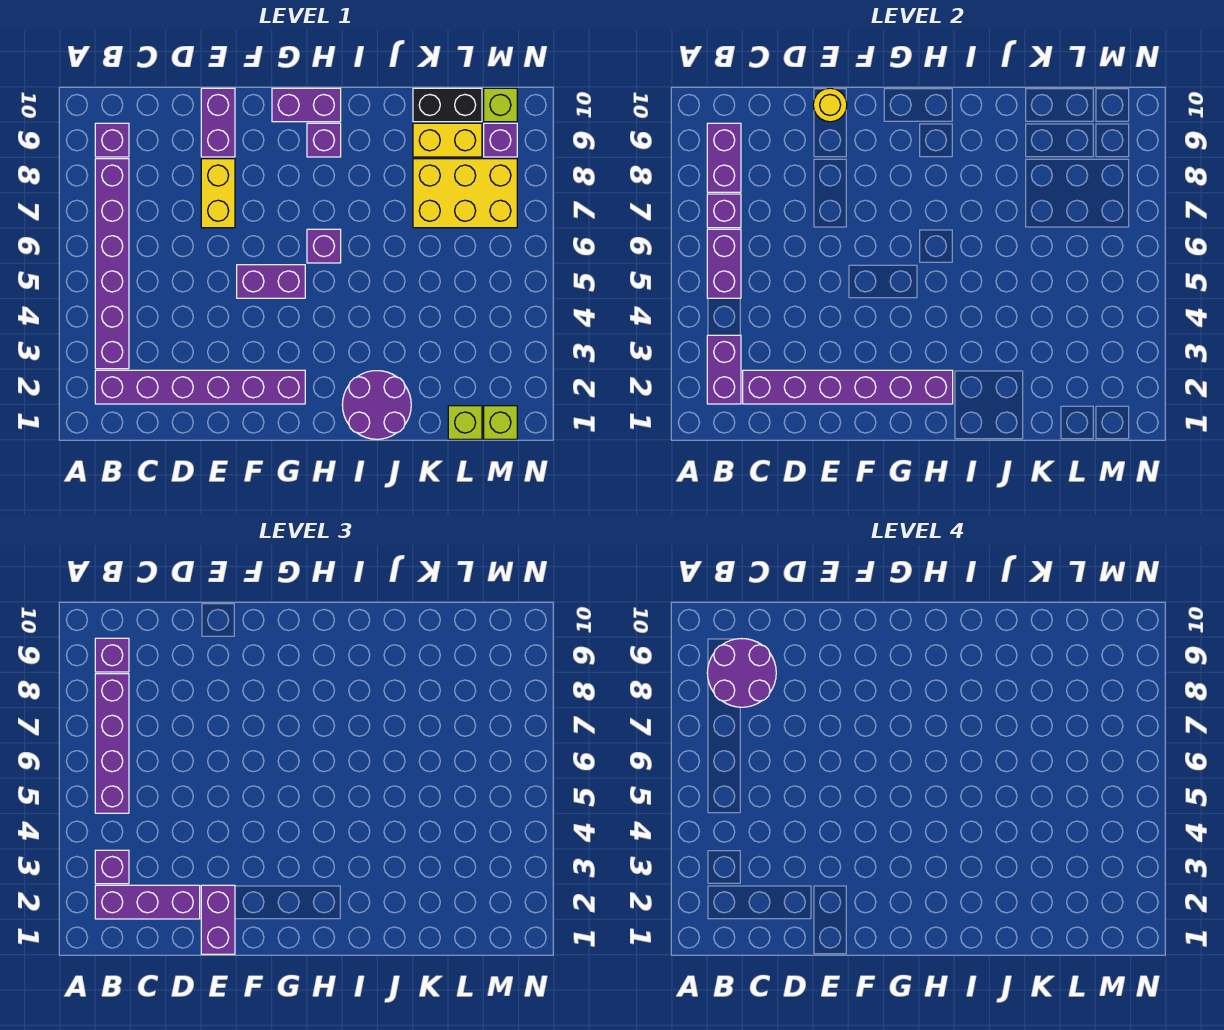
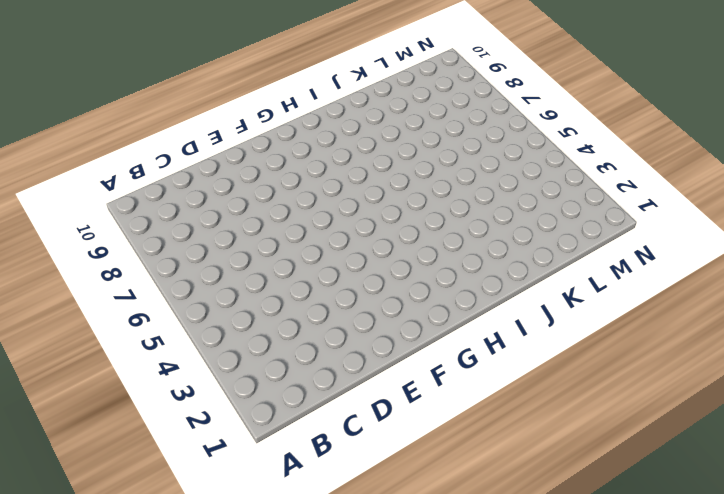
none -> purple 1x6 brick [95,370,305,404]
none -> purple 1x6 brick [95,159,129,369]
none -> purple 1x1 brick [95,123,129,157]

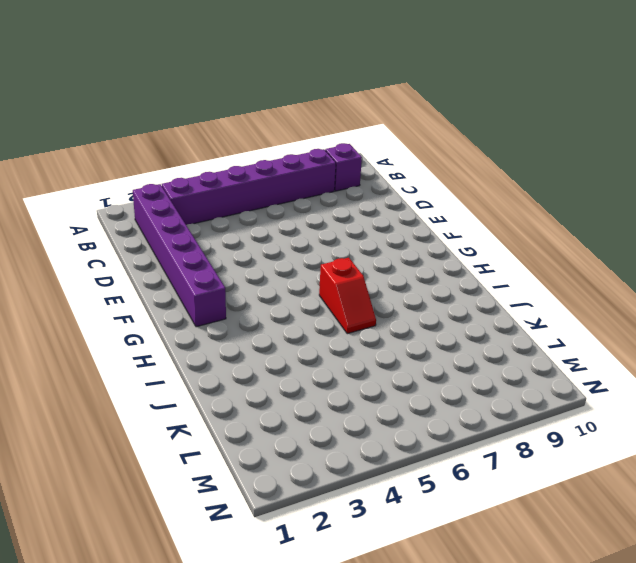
red 1x2 slope [319,258,376,334] -> purple 1x1 brick [307,229,341,263]
none -> yellow 1x2 brick [201,159,235,228]
none -> purple 1x2 brick [201,88,235,157]
none -> purple 1x2 brick [237,265,305,298]

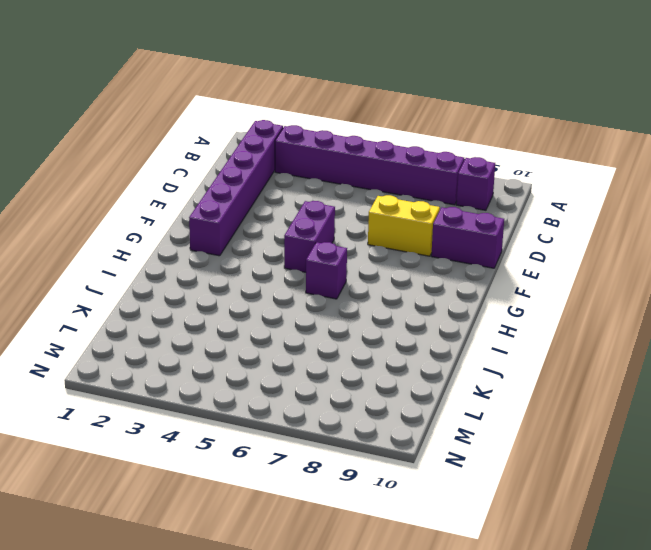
none -> purple 1x2 brick [272,88,341,122]
none -> purple 1x1 brick [307,123,341,157]
none -> purple 2x2 round brick [342,371,411,439]

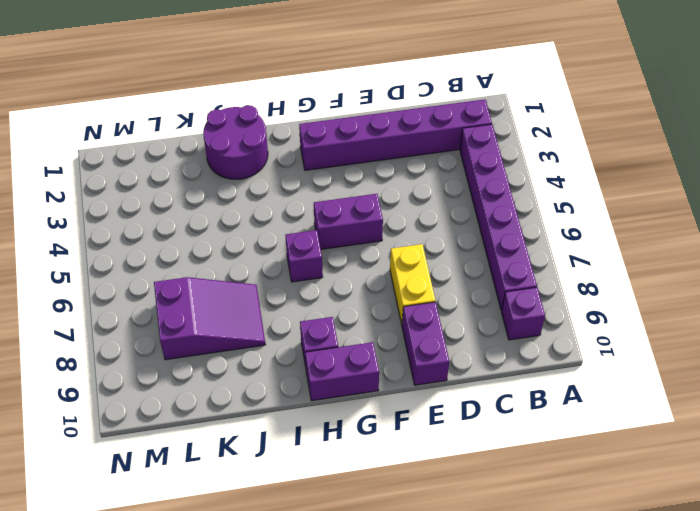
purple 2x3 slope [154,277,265,360] -> yellow 2x3 brick [413,159,517,228]
none -> yellow 1x2 brick [413,123,482,157]
none -> black 1x2 brick [413,88,482,122]
none -> lime 1x1 brick [448,406,482,439]

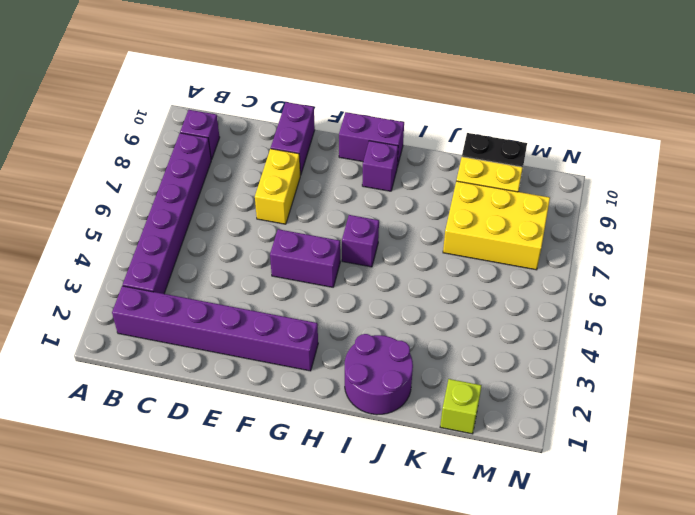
none -> lime 1x1 brick [484,406,517,439]
none -> purple 1x1 brick [484,123,517,157]
none -> lime 1x1 brick [484,88,517,122]

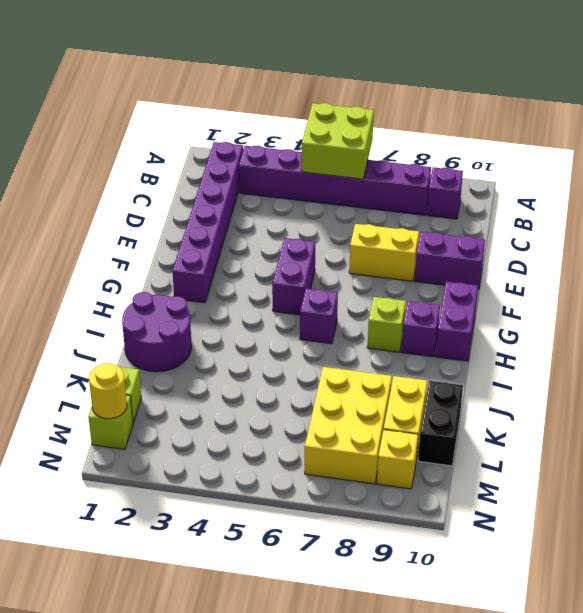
lime 2x2 brick [302,103,374,179] -> purple 1x2 brick [707,229,741,298]
lime 1x1 brick [367,297,406,352] -> lime 1x1 brick moved to [484,88,517,122]
yellow 1x1 round brick [89,363,127,419] -> yellow 1x1 round brick moved to [813,88,847,122]
yellow 1x1 brick [377,430,418,489] -> purple 1x1 brick [484,123,517,157]
none -> purple 1x2 brick [707,335,741,404]
none -> purple 1x1 brick [707,194,741,228]
none -> purple 1x2 brick [707,123,741,192]

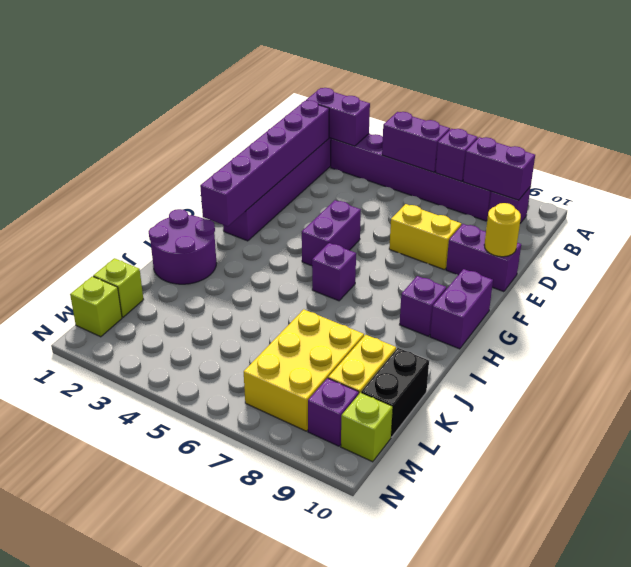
none -> purple 1x3 brick [95,885,200,919]
none -> purple 1x1 brick [95,850,129,884]
none -> purple 1x4 brick [95,674,129,813]

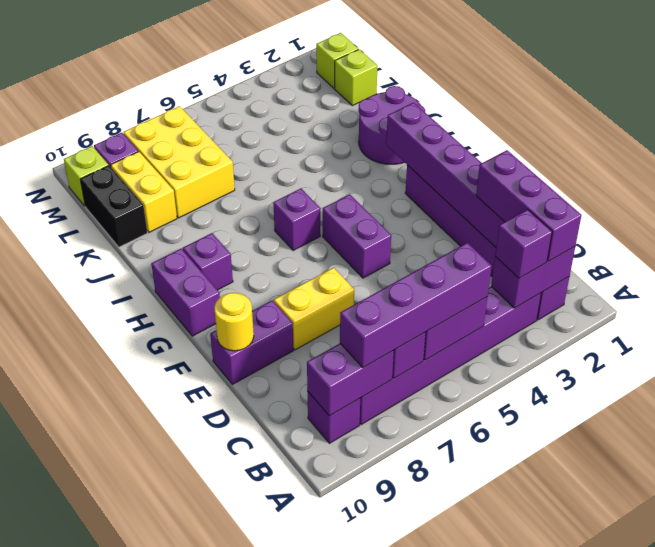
none -> purple 1x1 brick [95,638,129,672]
none -> purple 1x2 brick [201,885,235,954]
none -> purple 2x2 round brick [707,639,776,707]

